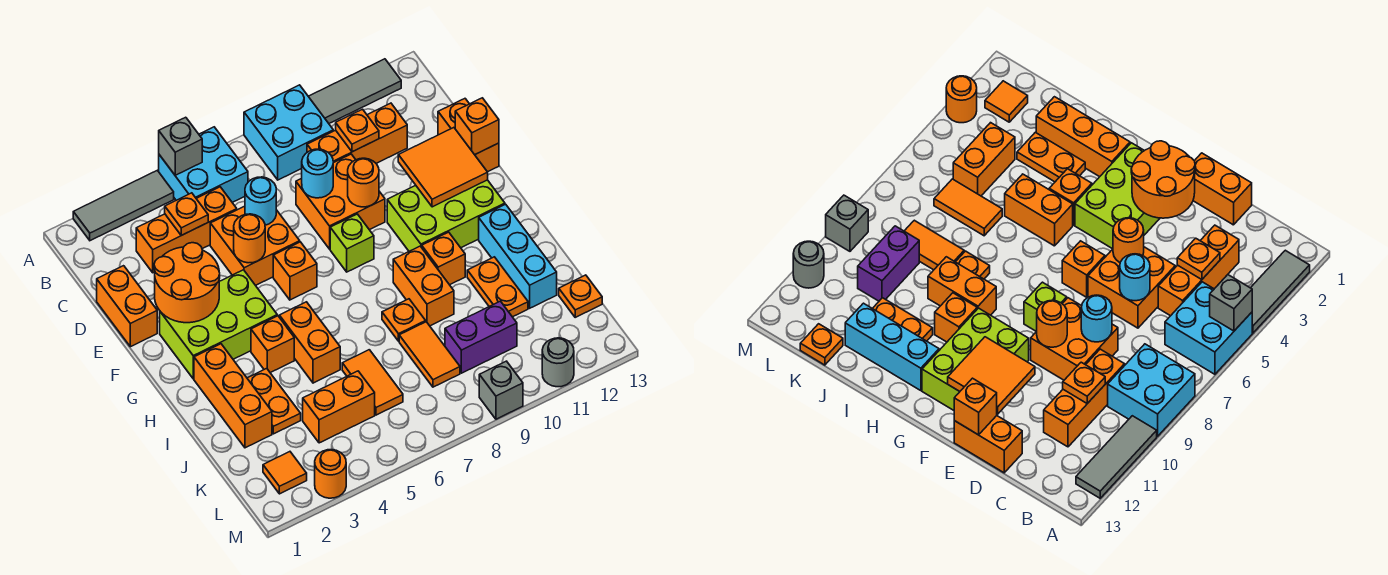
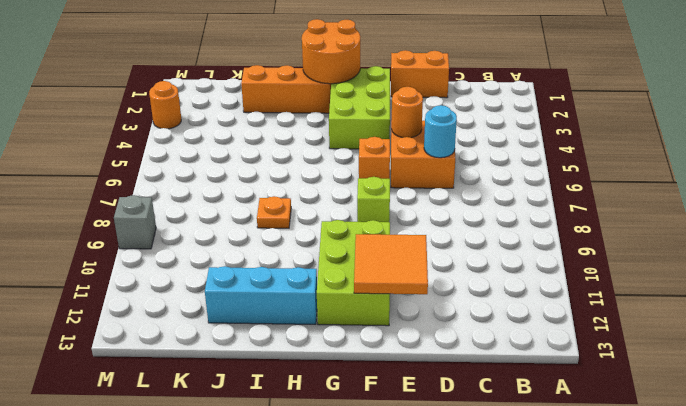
orange 2x2 round brick [302,19,360,84] -> orange 2x2 round brick moved to [154,243,220,323]
none -> grey 1x3 tile [73,170,174,241]
none -> cyan 2x2 brick [159,127,248,202]
none -> cyan 2x2 brick [244,85,333,180]
none -> grey 1x3 tile [308,59,401,123]

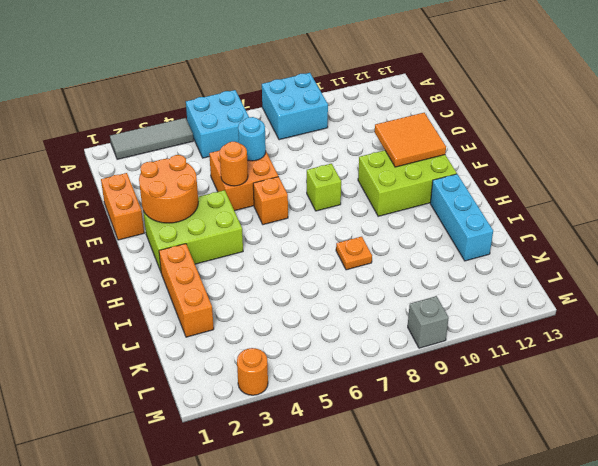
none -> grey 1x3 tile [308,59,401,123]
none -> orange 1x3 brick [136,187,237,273]
none -> orange 1x3 brick [307,103,407,163]
none -> orange 2x2 brick [296,154,385,249]

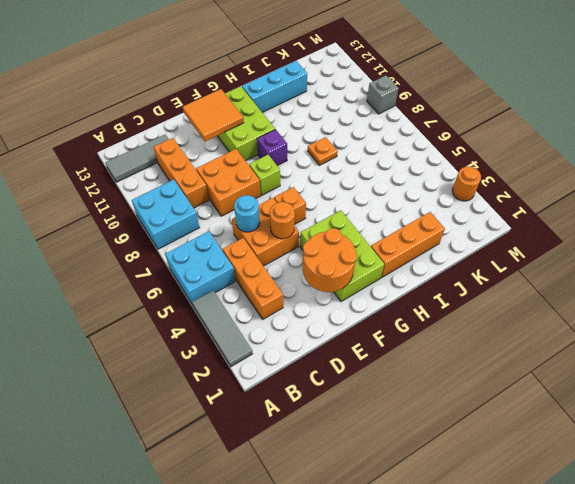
grey 1x3 tile [105,135,169,182] -> grey 1x3 tile turned to [308,59,401,123]
purple 1x1 brick [257,129,287,166] -> none
none -> orange 1x2 brick [97,266,157,347]
none -> orange 1x2 brick [438,99,499,172]
none -> orange 1x1 brick [251,316,294,373]
none -> orange 1x2 brick [279,302,340,383]

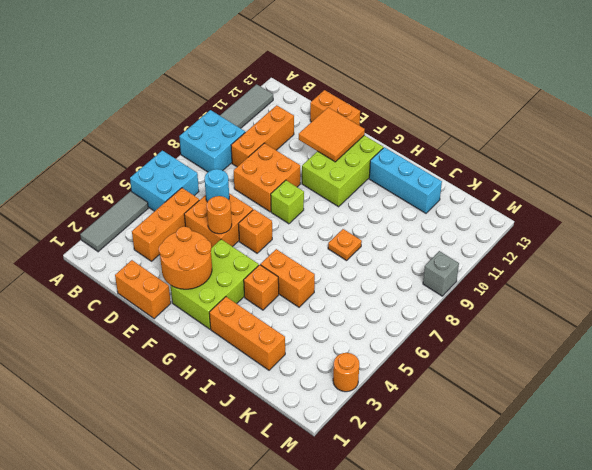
none -> orange 1x2 brick [393,246,454,326]
none -> orange 1x1 brick [422,232,465,285]
none -> orange 1x2 plate [247,368,301,434]
none -> orange 1x2 plate [467,257,528,317]

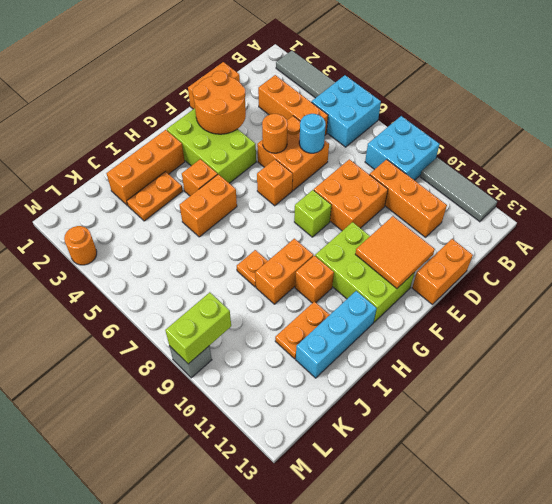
lime 1x2 brick [165,292,231,364] -> none
none -> orange 1x2 tile [342,350,403,415]
none -> orange 1x2 tile [399,322,460,387]
none -> orange 1x2 brick [303,371,375,443]
none -> purple 1x2 brick [445,301,517,373]

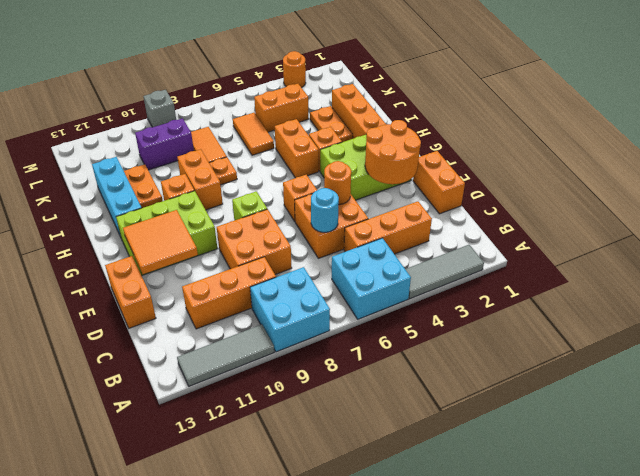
none -> orange 1x1 plate [559,275,602,317]
none -> orange 1x1 tile [263,452,307,494]
none -> grey 1x1 round brick [542,338,574,387]
none -> grey 1x1 brick [159,117,202,175]

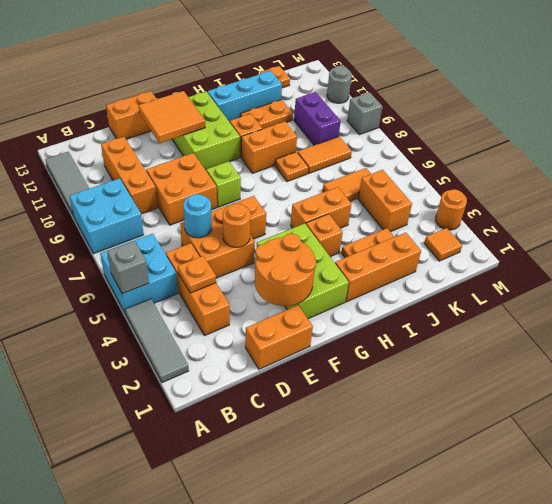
none -> orange 1x1 plate [336,109,379,152]
none -> cyan 1x1 round brick [302,149,333,198]
none -> orange 1x1 round brick [348,158,379,207]
none -> orange 1x1 brick [455,98,499,155]

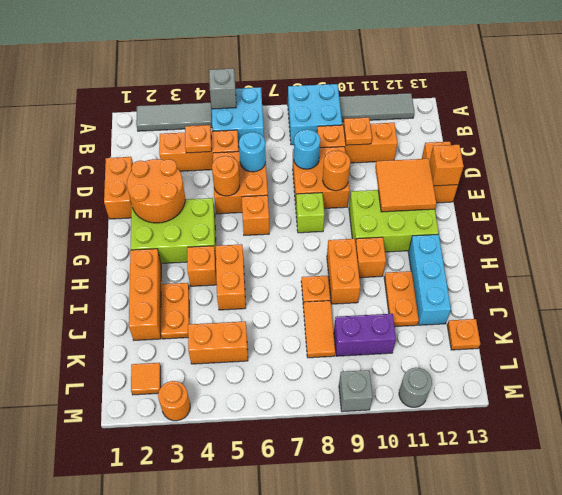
none -> orange 1x2 tile [342,350,403,415]

